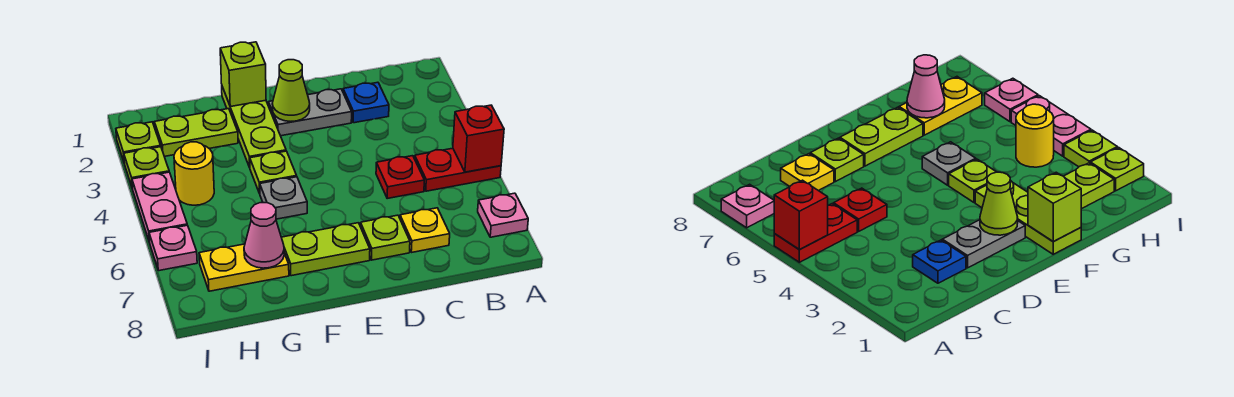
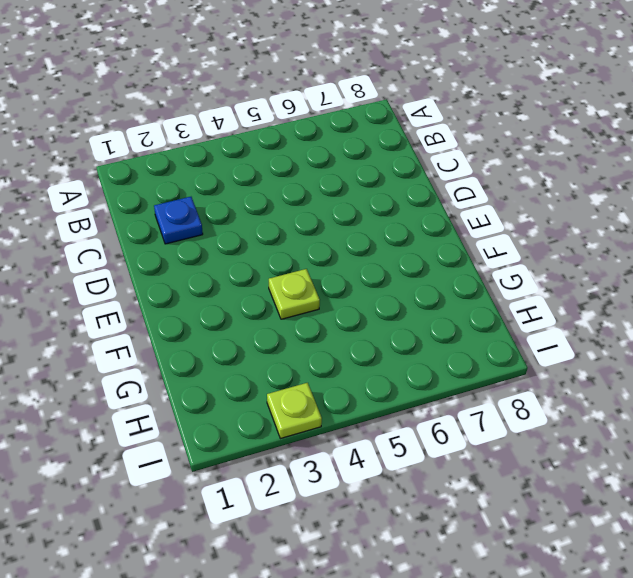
none -> red 1x2 plate [415,148,501,191]
none -> pink 1x1 plate [478,193,528,237]
none -> red 1x1 plate [376,156,424,198]

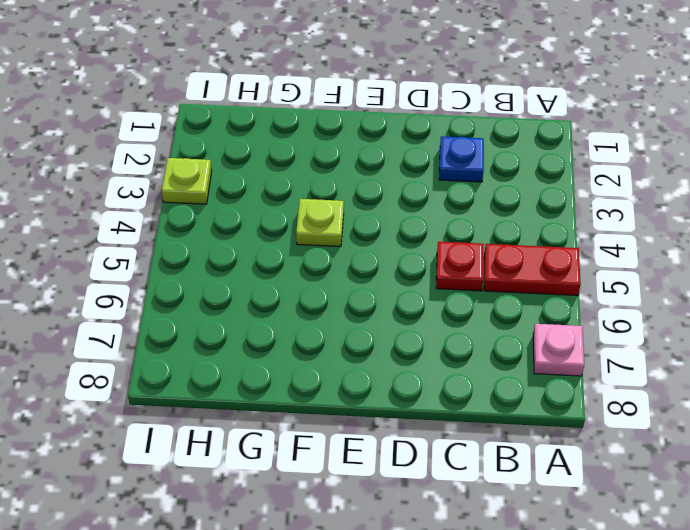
none -> yellow 1x1 plate [400,208,450,252]
none -> grey 1x2 plate [268,89,352,136]
none -> lime 1x1 plate [360,215,410,260]

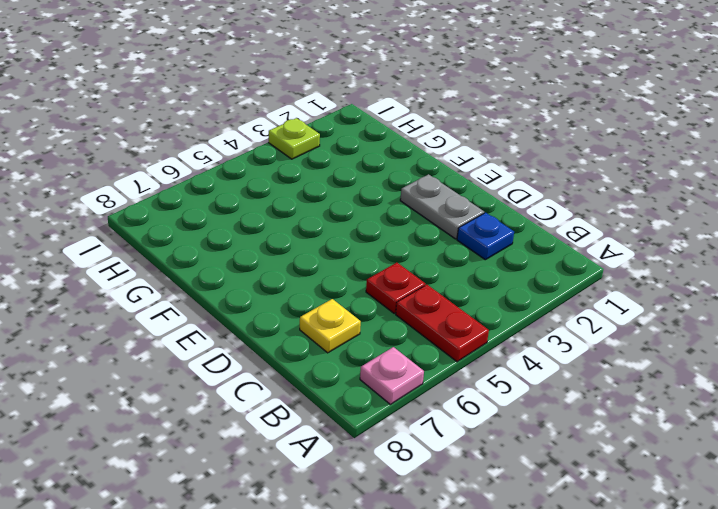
none -> lime 1x1 plate [360,215,410,260]
none -> lime 1x2 plate [281,223,370,276]
none -> lime 1x3 plate [222,87,286,168]

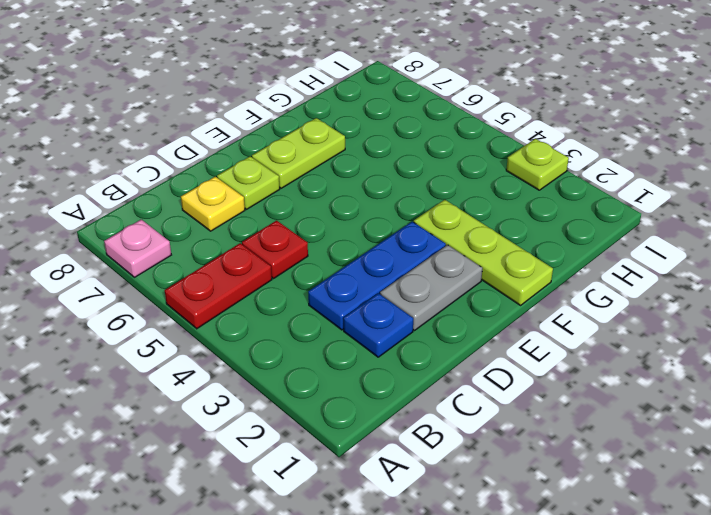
blue 1x3 plate [308,222,446,330] -> none
none -> lime 1x1 plate [250,151,297,194]
none -> grey 1x1 plate [260,177,307,219]
none -> lime 1x2 plate [154,109,238,156]

